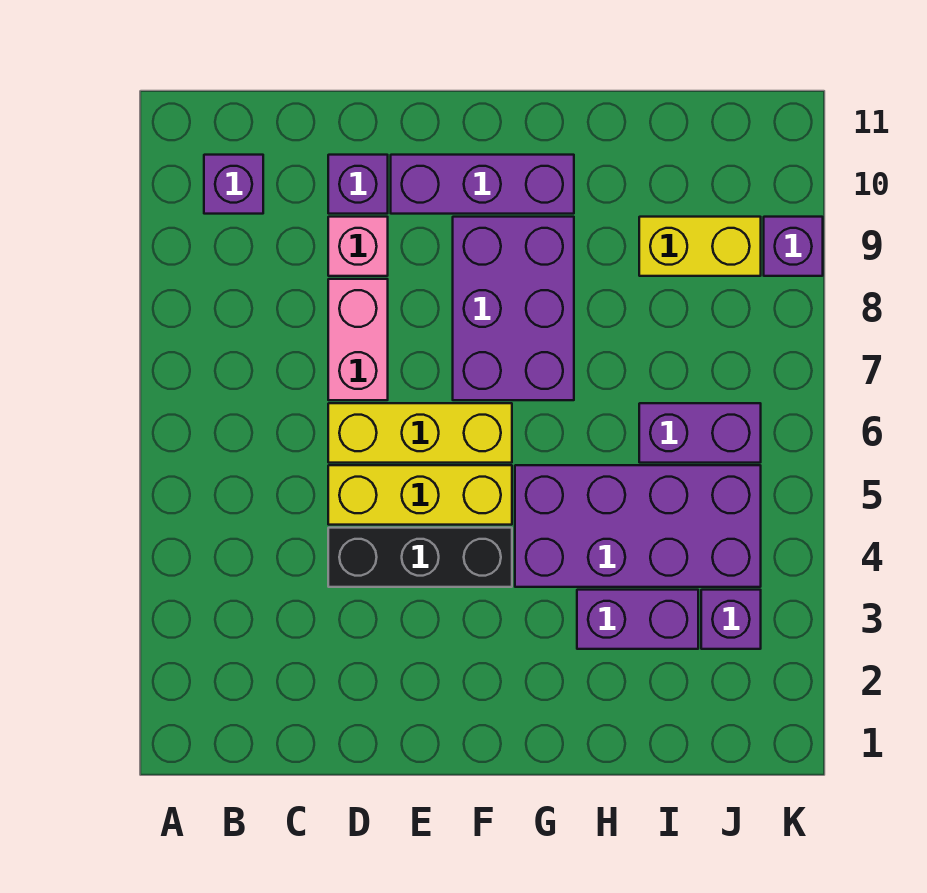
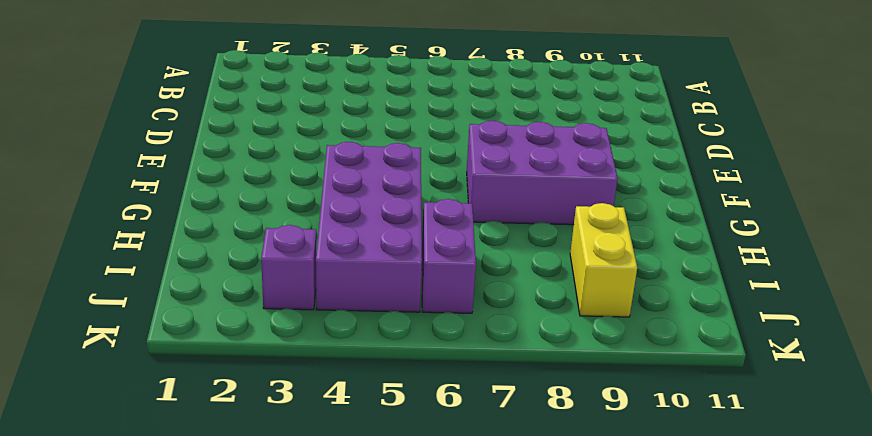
none -> purple 1x1 brick [204,155,263,214]
none -> black 1x3 brick [328,528,512,587]
none -> yellow 1x3 brick [328,465,512,525]

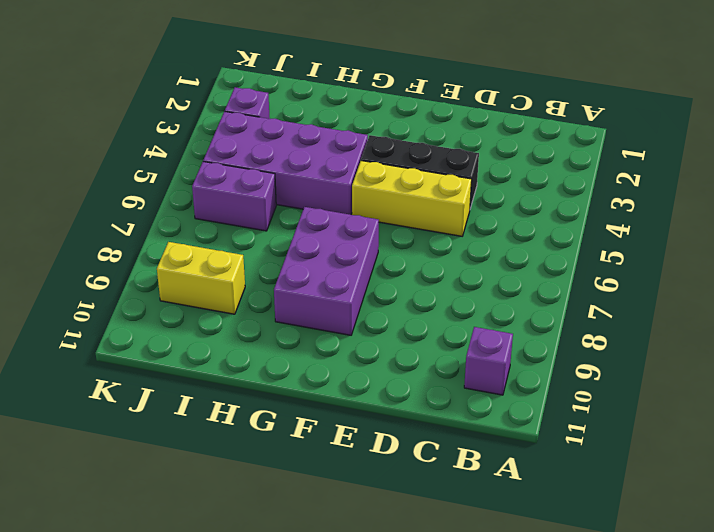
none -> yellow 1x3 brick [328,403,512,463]
none -> pink 1x2 brick [328,279,388,400]
none -> pink 1x1 brick [328,217,388,276]

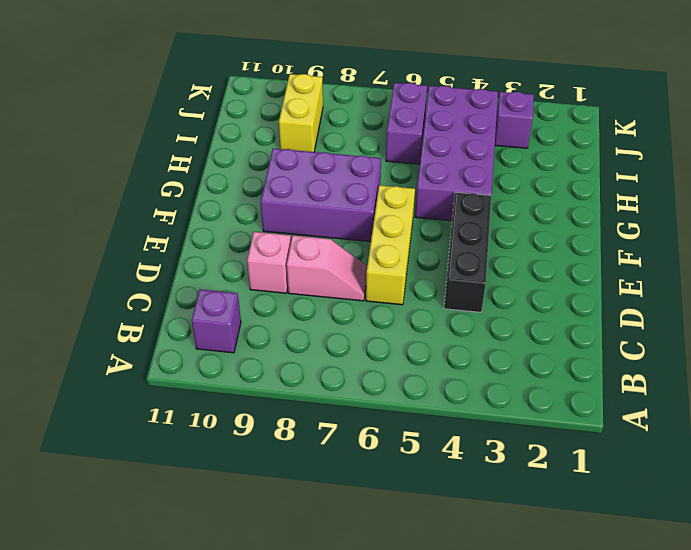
pink 1x2 slope [287,236,367,301] -> pink 1x2 brick [328,279,388,400]
none -> yellow 1x3 brick [328,465,512,525]
none -> purple 1x1 brick [328,155,388,214]
none -> purple 1x3 brick [391,155,574,214]

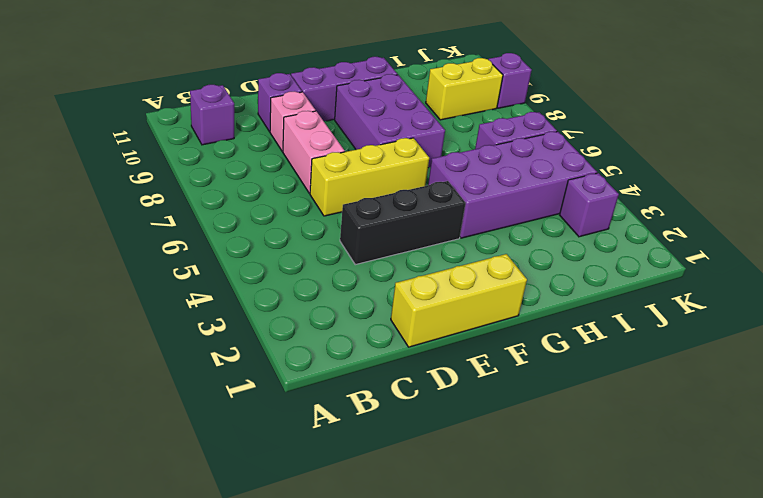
yellow 1x3 brick [391,254,527,347] -> yellow 1x3 brick moved to [328,465,512,525]
none -> purple 1x2 brick [577,590,698,649]

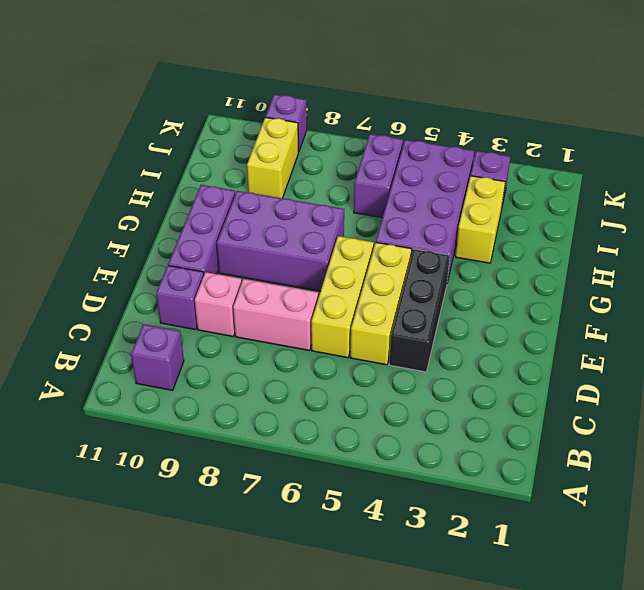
yellow 1x2 brick [455,176,505,263] -> purple 1x2 brick [577,590,698,649]

